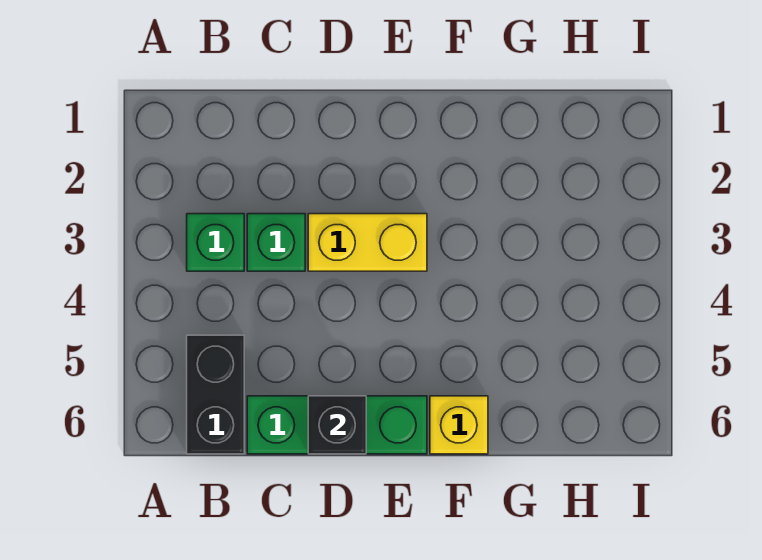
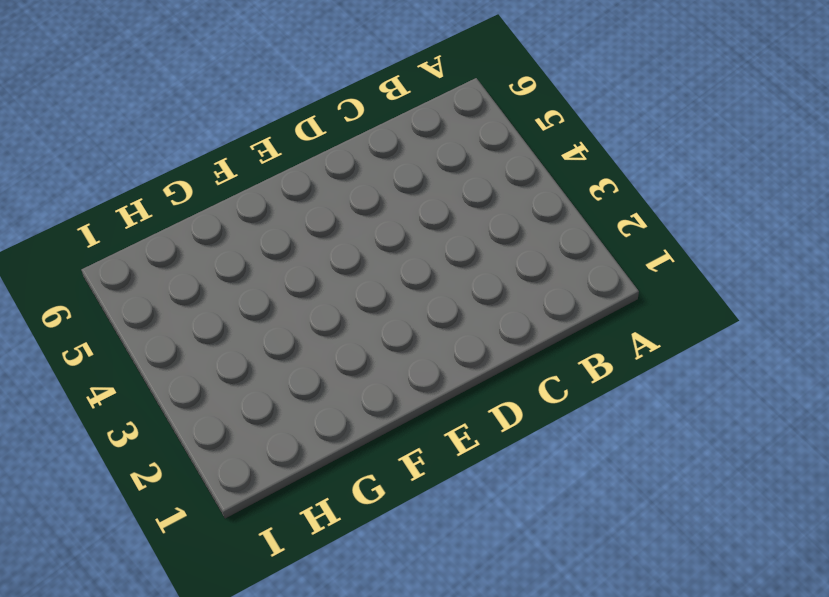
none -> green 1x1 brick [187,214,244,271]
none -> black 1x2 brick [187,335,244,454]

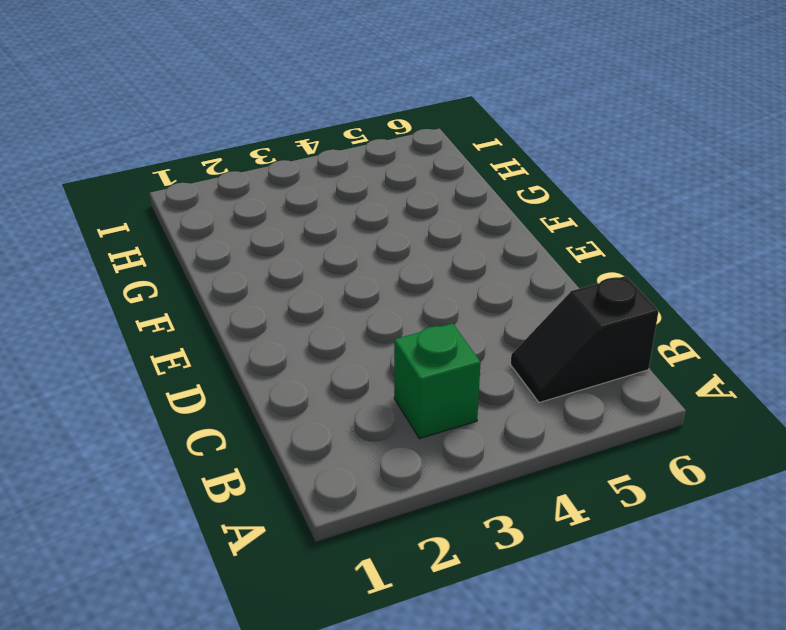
black 1x2 slope [511,276,659,403] -> black 1x2 brick [187,335,244,454]
none -> green 1x1 brick [247,214,305,271]
none -> green 1x3 brick [247,396,427,454]

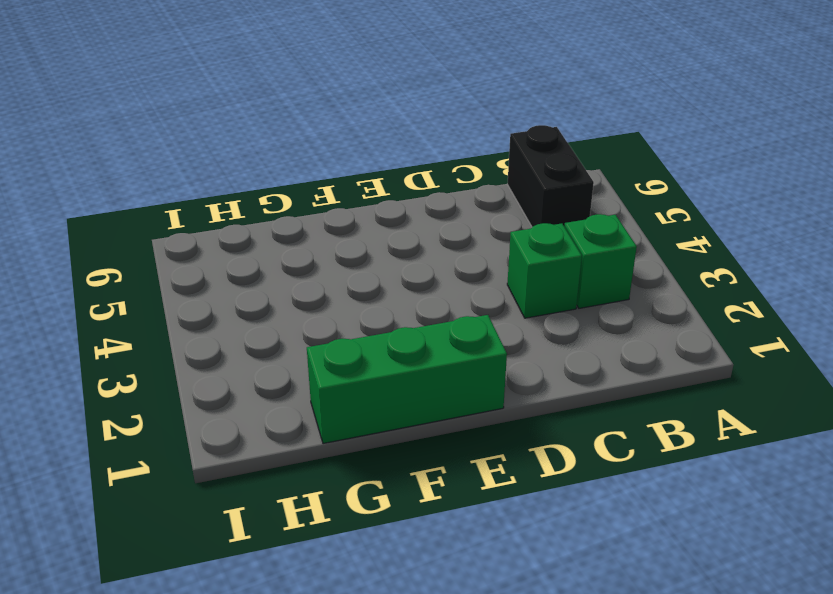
green 1x3 brick [307,315,507,444] -> green 1x3 brick moved to [247,396,427,454]
none -> yellow 1x2 brick [308,214,427,271]
none -> yellow 1x1 brick [430,396,488,454]

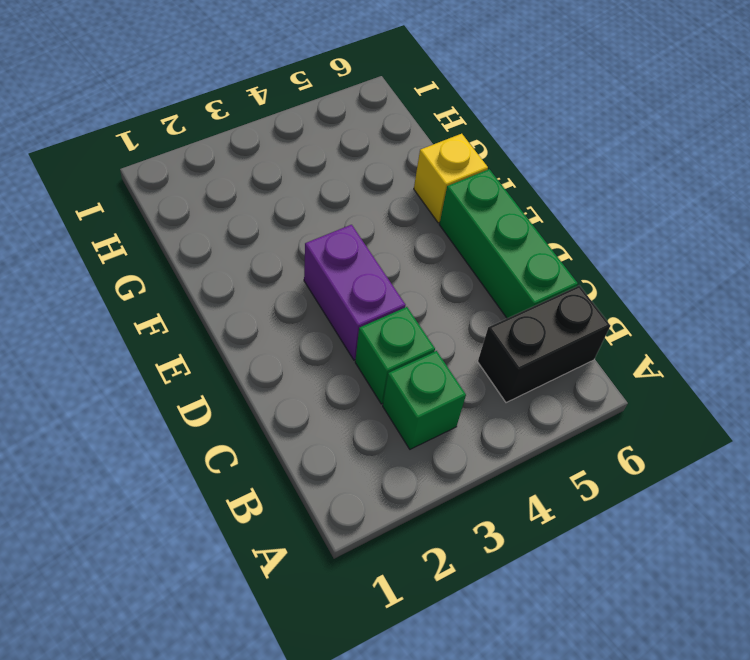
purple 1x2 brick [304,225,406,360] -> yellow 1x2 brick [308,214,427,271]
none -> black 1x1 brick [308,396,366,454]

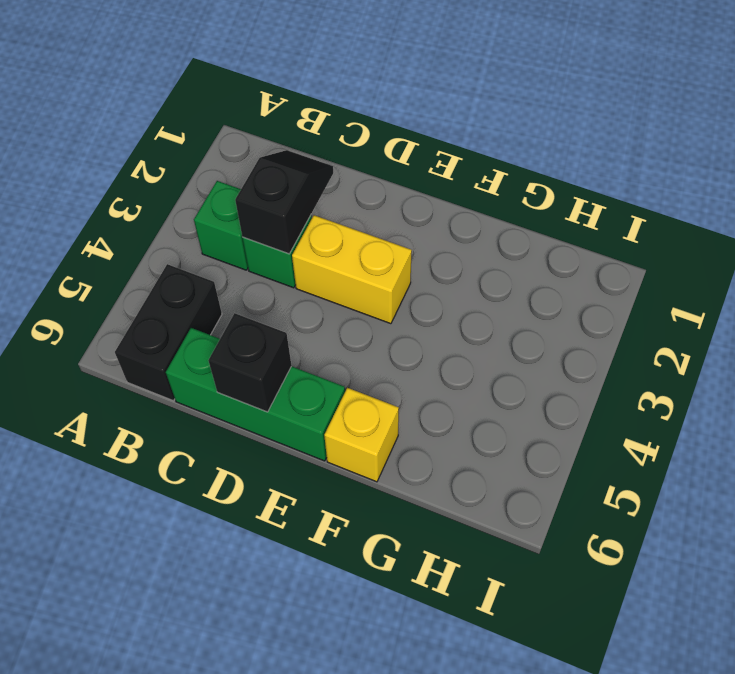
black 1x2 slope [235,150,333,254] -> none

